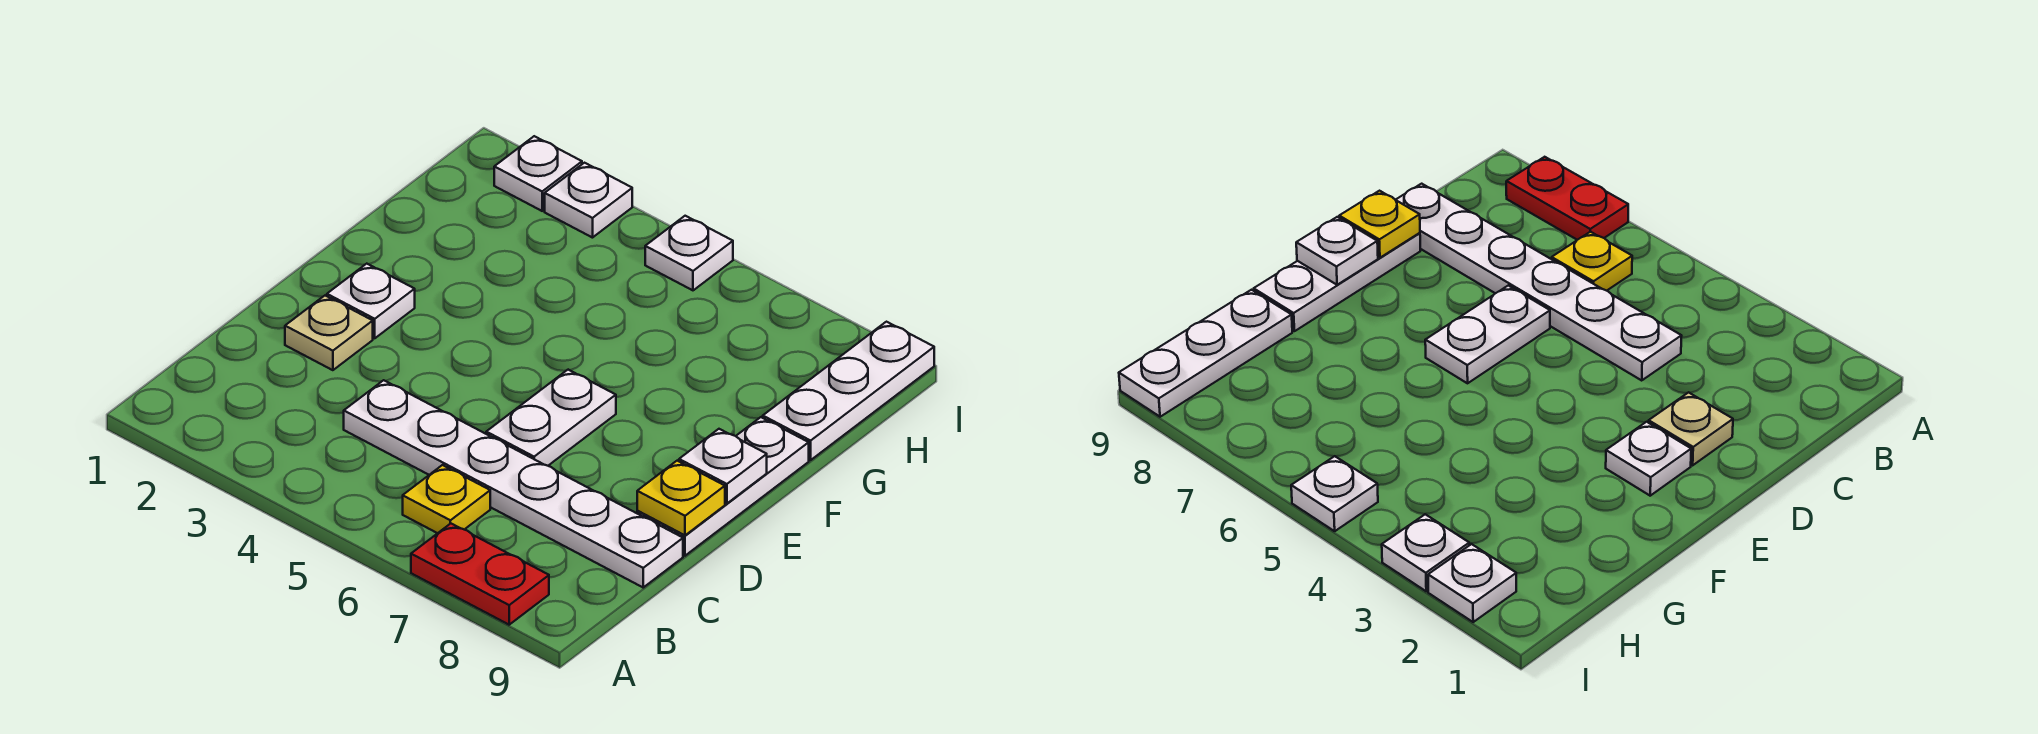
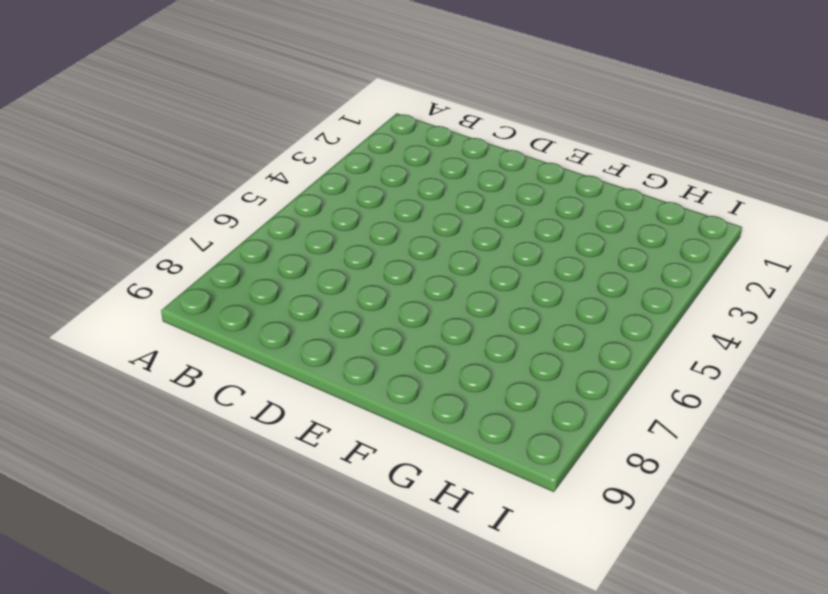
none -> red 1x2 plate [411,523,549,625]
none -> yellow 1x1 plate [403,465,490,533]
none -> white 1x6 plate [344,380,683,587]

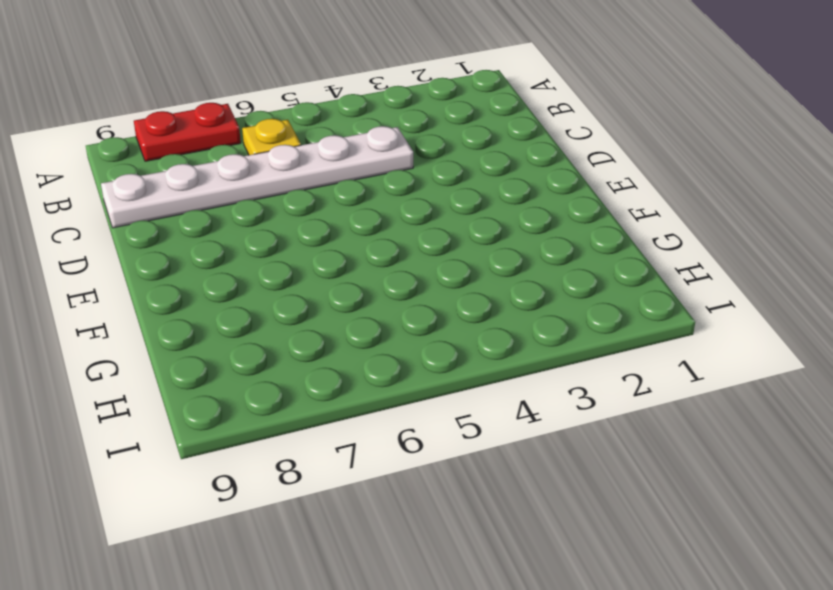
none -> tan 1x1 plate [285,296,373,370]
none -> white 1x2 plate [486,370,616,466]
none -> white 1x3 plate [637,417,809,556]

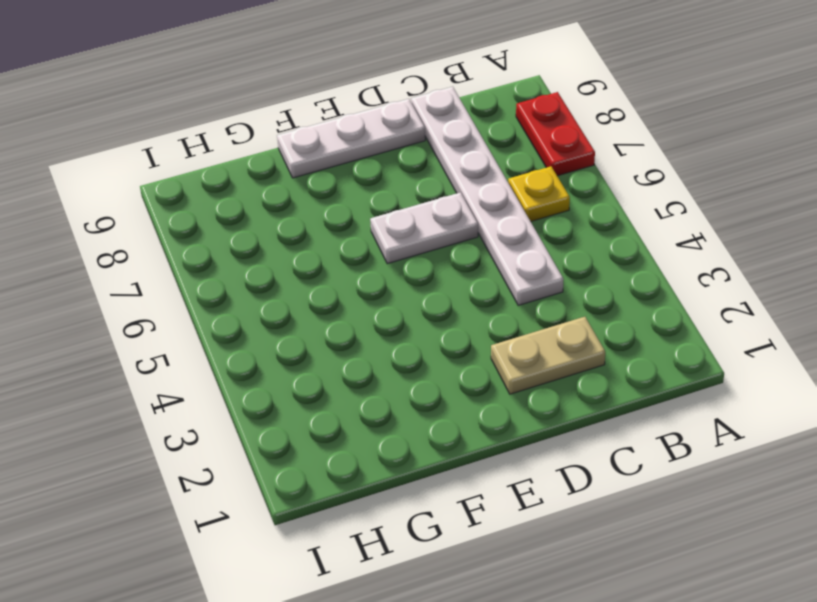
tan 1x2 plate [491,317,605,394] -> tan 1x1 plate [285,296,373,370]
none -> white 1x1 plate [327,264,415,338]
none -> white 1x3 plate [763,322,934,460]
none -> white 1x1 plate [494,136,582,211]

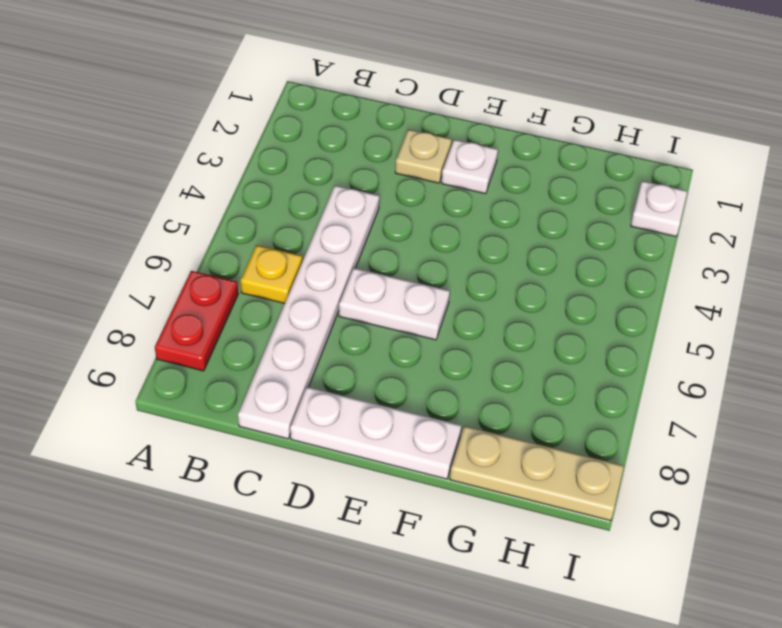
tan 1x3 plate [450,426,624,521] -> white 1x3 plate [763,322,934,460]
none -> white 1x1 plate [545,163,632,238]
none -> white 1x1 plate [645,216,733,290]
none -> yellow 1x1 plate [637,461,725,535]

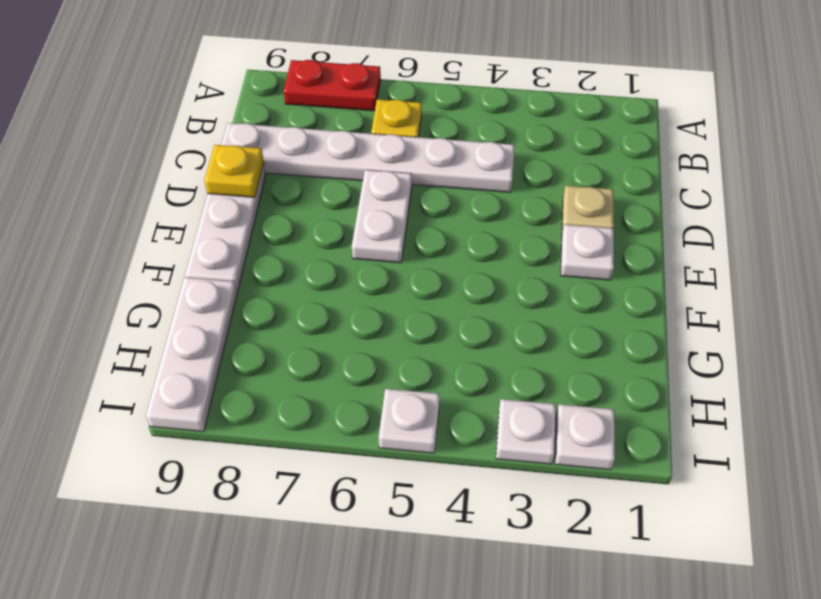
none -> white 1x1 plate [679,429,767,504]

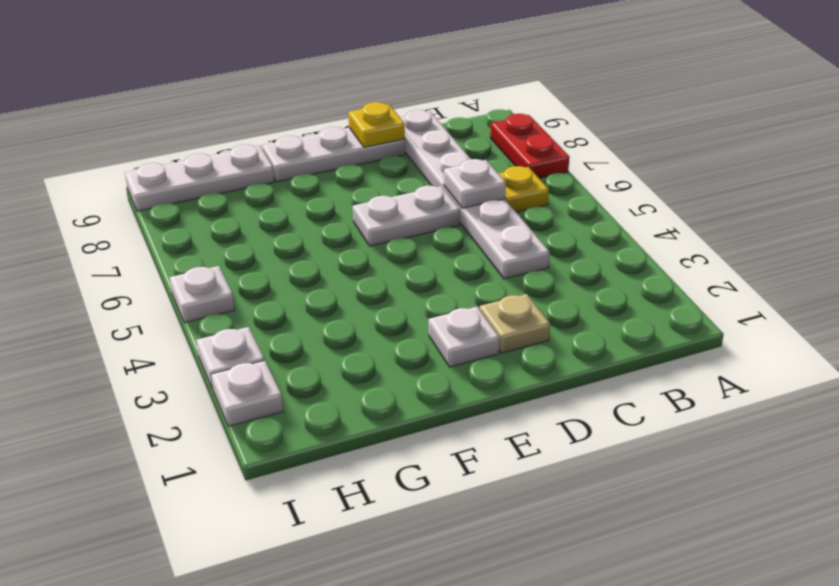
white 1x1 plate [444,159,506,208] -> white 1x1 plate moved to [679,429,767,504]

